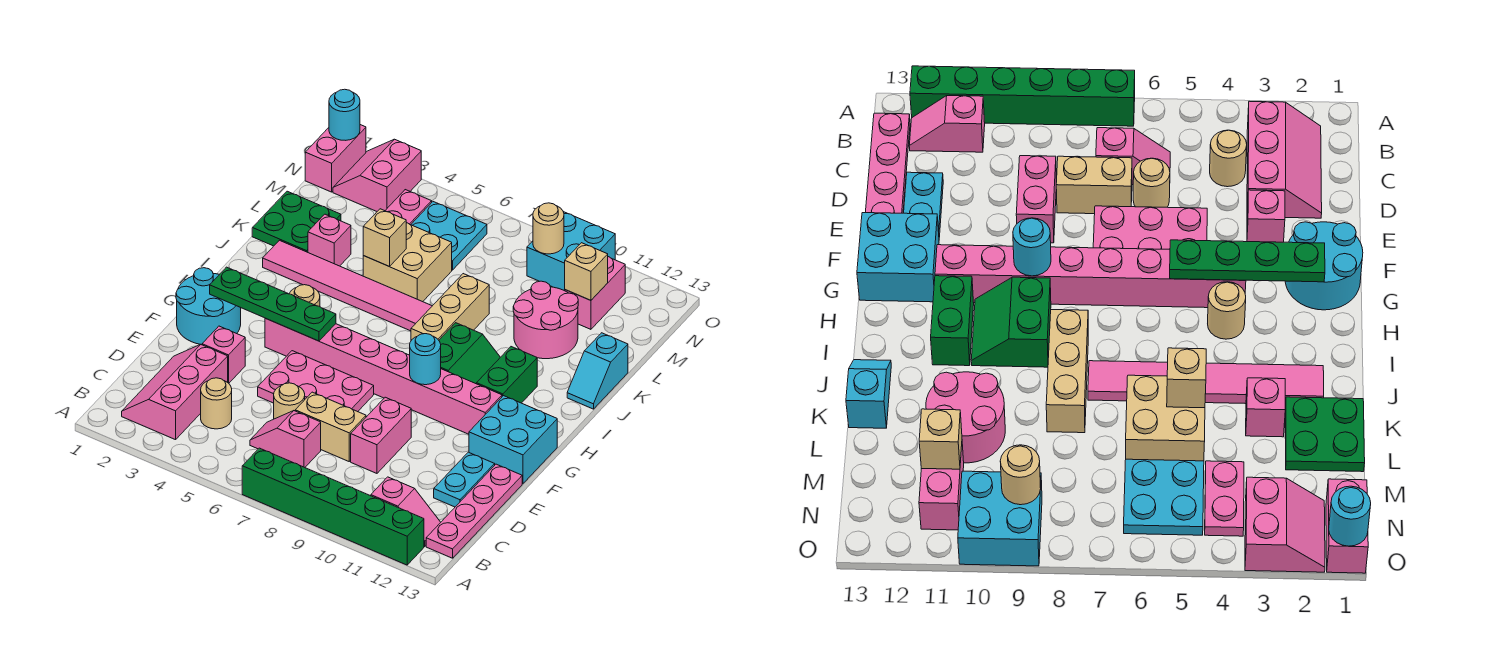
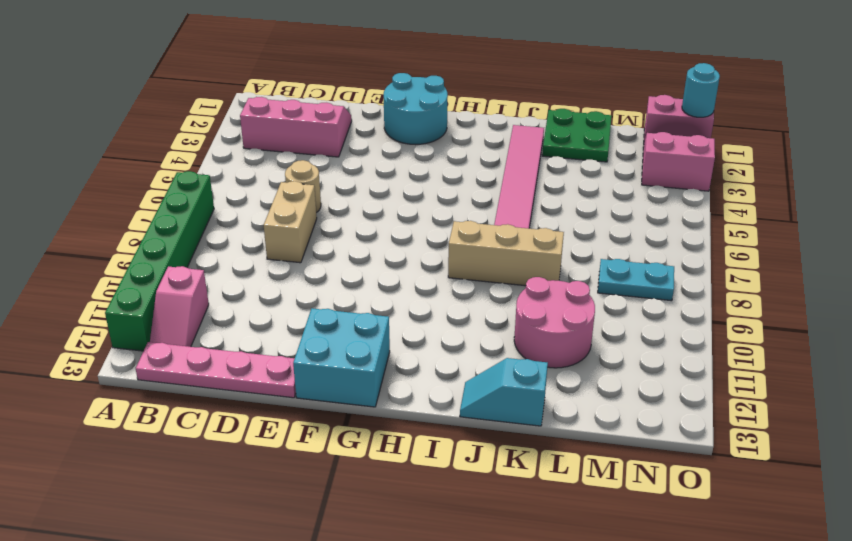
cyan 1x2 plate [598,259,674,301] -> cyan 1x2 plate moved to [434,452,495,507]
none -> tan 1x1 round brick [201,378,232,429]
none -> pink 1x2 slope [250,411,321,467]
none -> pink 1x2 brick [351,397,411,473]
none -> pink 1x1 brick [202,326,245,383]

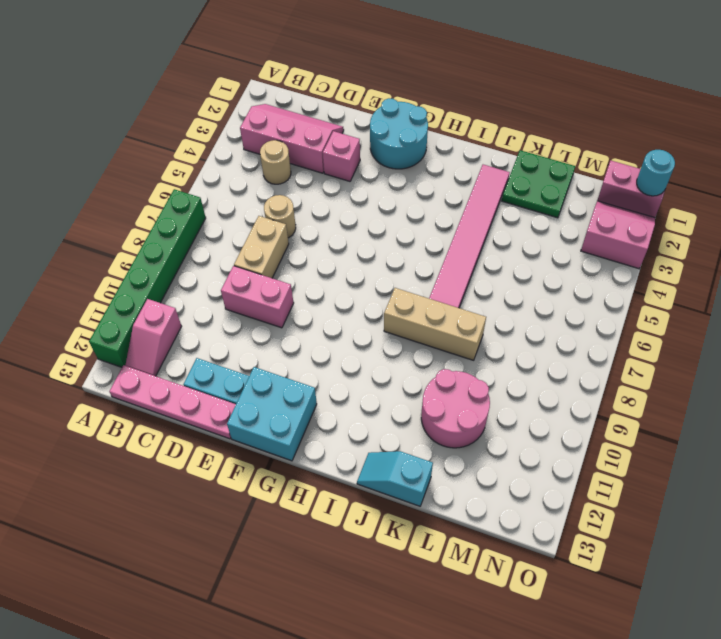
none -> pink 1x2 slope [250,411,321,467]
none -> pink 2x3 plate [258,351,374,412]
none -> pink 1x8 brick [265,318,502,434]
none -> tan 1x1 round brick [289,285,320,306]

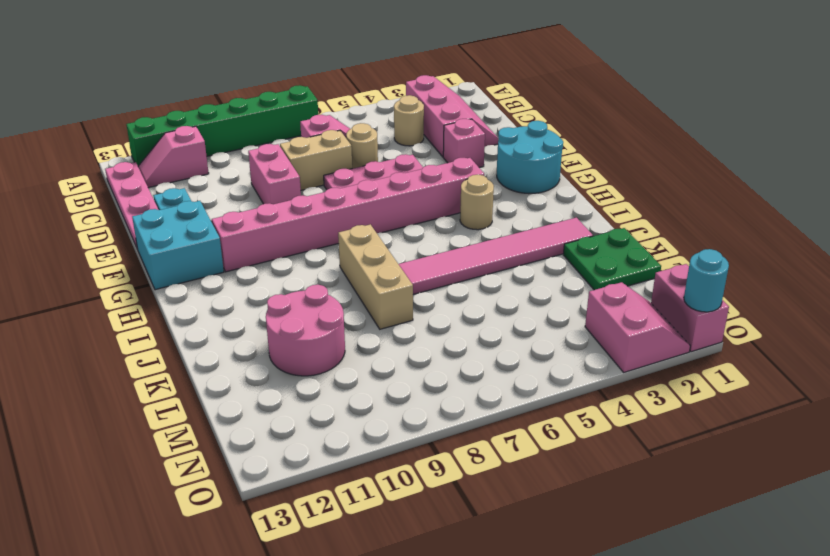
none -> green 2x2 slope [439,323,500,384]
none -> green 1x2 brick [477,347,537,403]
none -> cyan 1x2 slope [567,333,628,409]
none -> pink 1x1 brick [308,214,351,266]

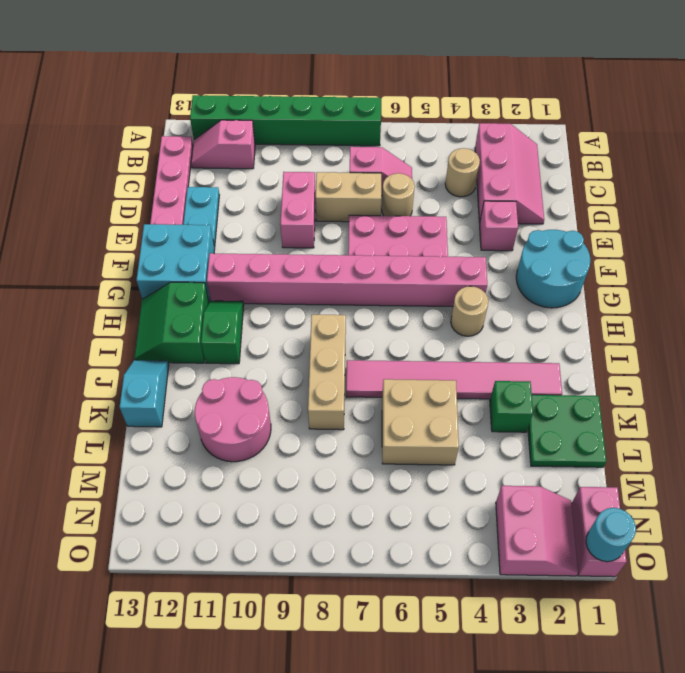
green 1x2 slope [201,301,244,364] -> green 1x2 brick [477,347,537,403]
green 2x2 slope [134,282,209,363] -> green 2x2 slope moved to [439,323,500,384]
green 1x1 brick [490,381,533,432] -> pink 1x1 brick [308,214,351,266]
none -> pink 1x2 plate [385,190,432,225]
none -> cyan 2x2 plate [411,202,487,270]
none -> pink 1x2 brick [565,257,625,329]
none -> cyan 2x2 brick [527,212,615,291]

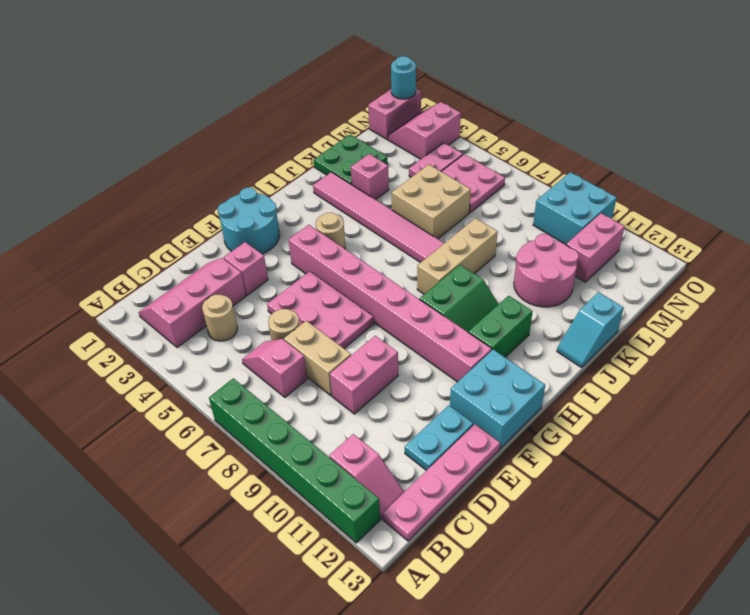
pink 2x2 plate [441,154,505,213] -> cyan 2x2 plate [411,202,487,270]
none -> green 1x4 plate [210,267,336,341]
none -> cyan 1x1 round brick [410,334,441,385]
none -> tan 1x1 brick [363,209,406,267]
none -> tan 1x1 brick [565,243,608,300]

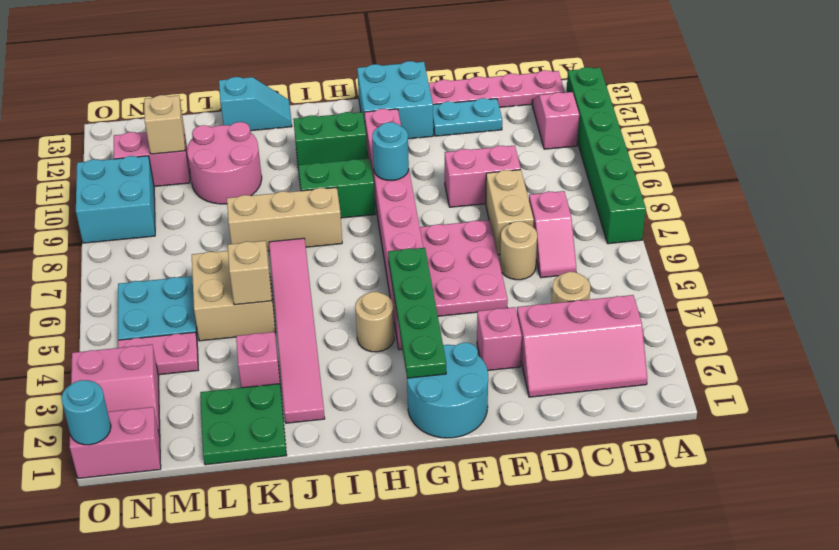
none -> tan 1x1 round brick [533,203,564,254]

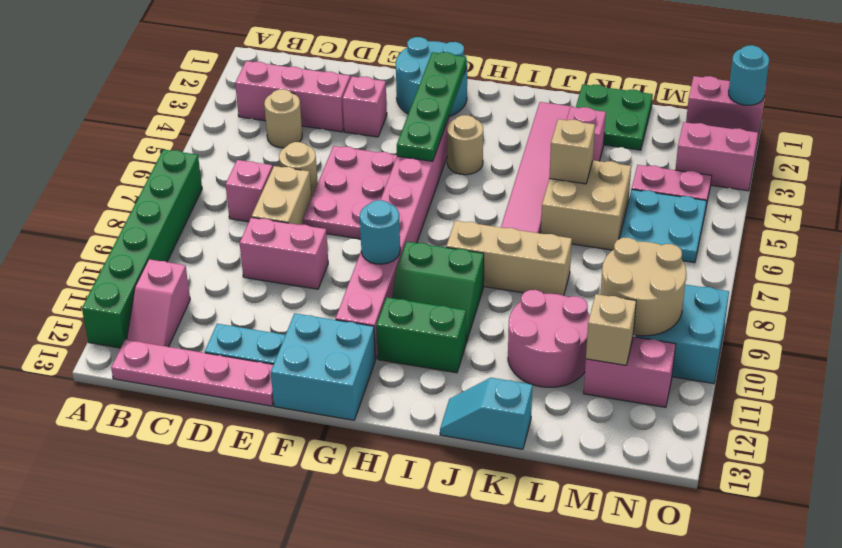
tan 2x2 round brick [600,238,686,336] -> tan 1x1 round brick [533,203,564,254]

